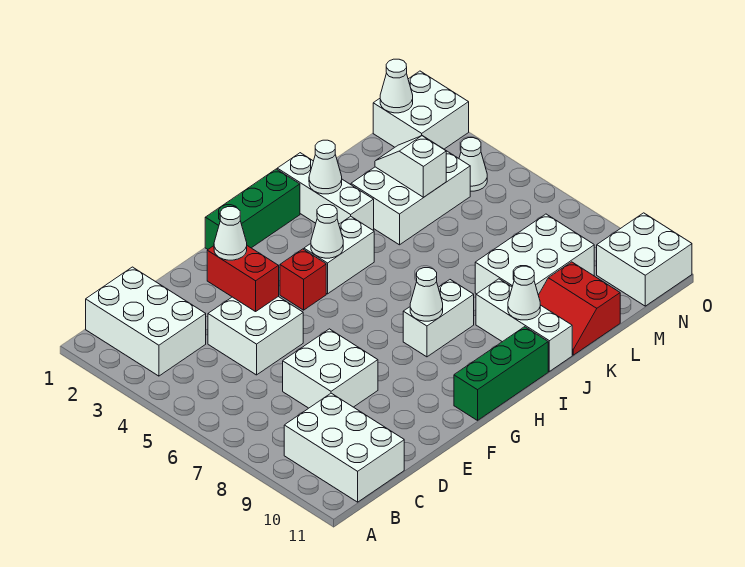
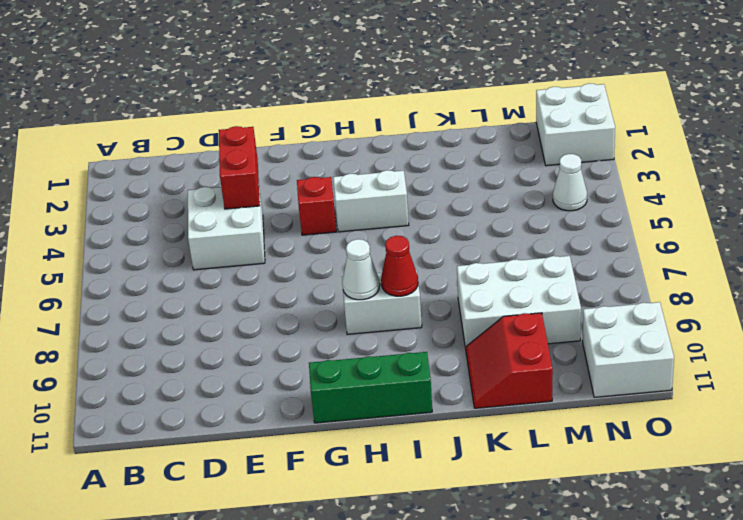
red 1x1 cone [381,236,418,296] -> none
none -> white 2x3 brick [86,267,206,376]
none -> white 2x3 brick [284,393,404,502]
none -> white 2x2 brick [283,329,378,408]

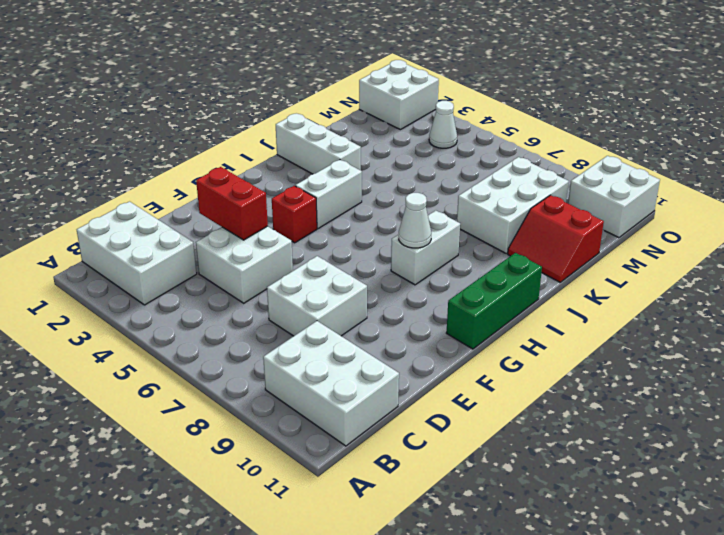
none -> green 1x3 brick [205,169,300,249]
none -> white 1x3 brick [476,279,572,371]
none -> white 2x3 brick [351,135,470,245]

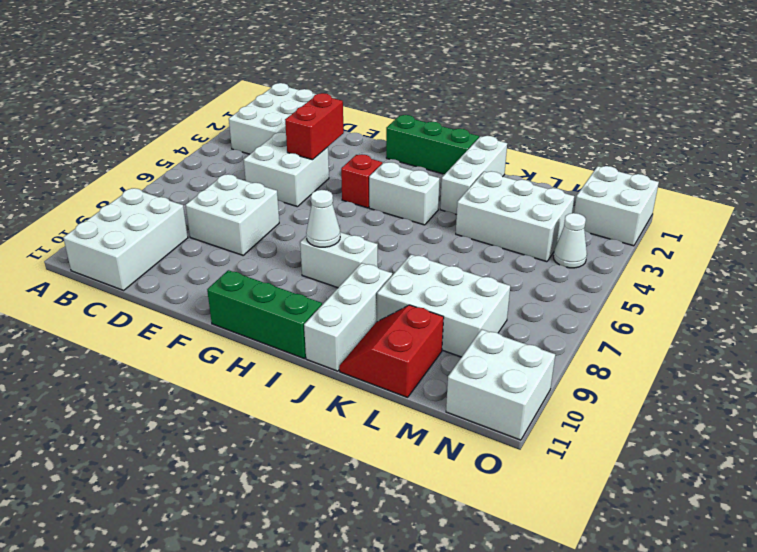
none -> white 1x1 cone [311,205,343,258]
none -> white 1x1 cone [309,140,342,194]
none -> white 1x1 cone [508,266,540,320]

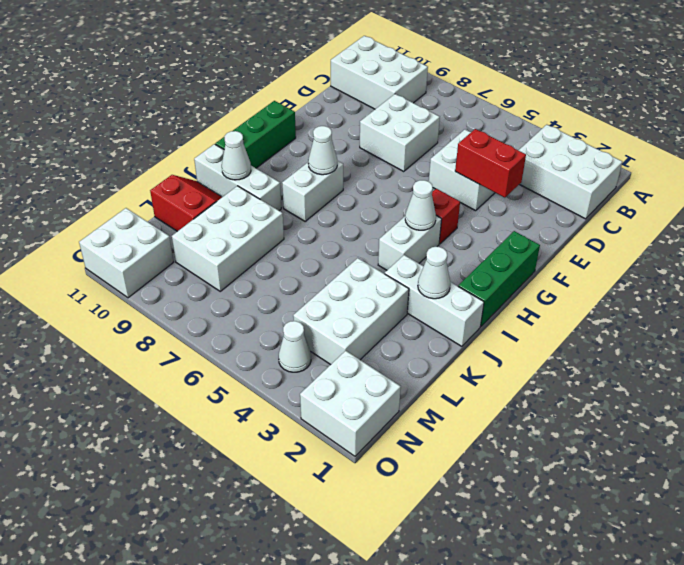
none -> white 1x2 slope [375,136,446,197]
none -> white 1x1 cone [380,59,413,113]
none -> white 1x1 cone [214,207,247,260]

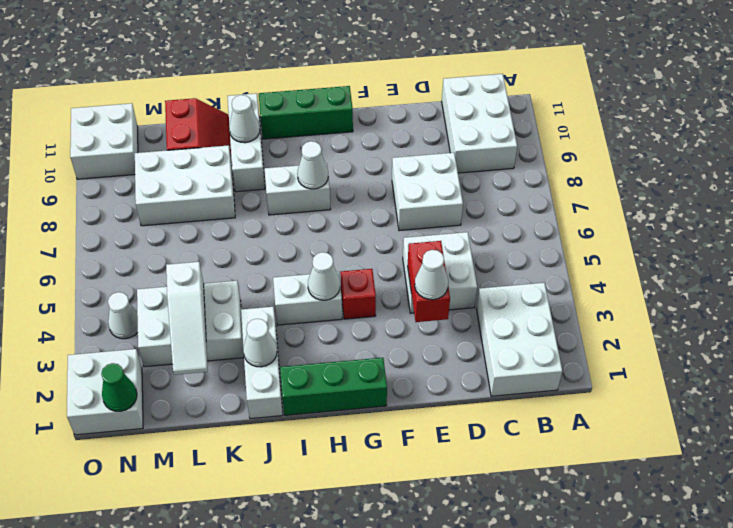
white 1x3 slope [166,262,208,375] -> white 1x2 slope [375,136,446,197]
green 1x1 cone [101,363,137,412] -> white 1x1 cone [380,59,413,113]

